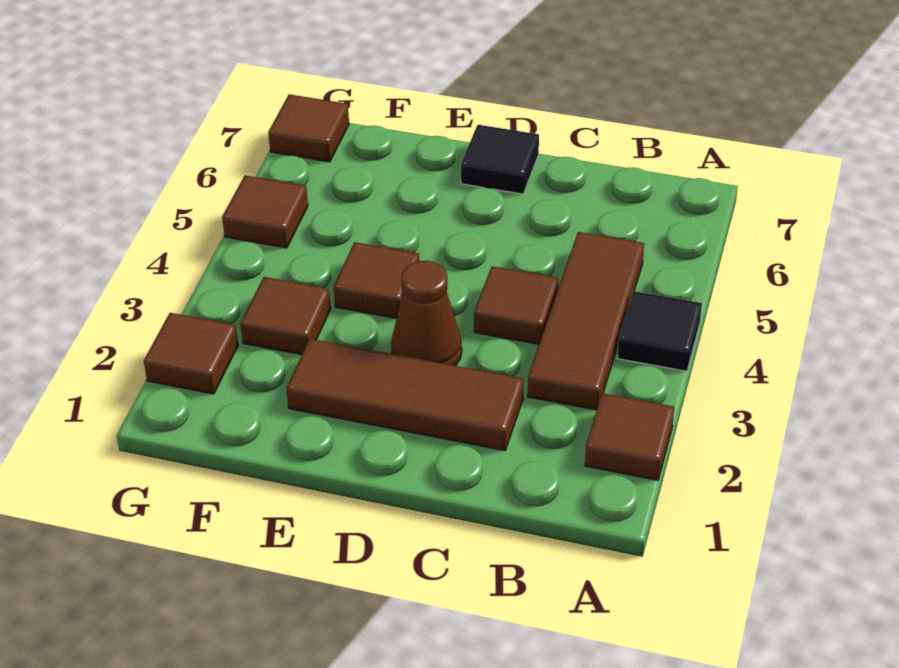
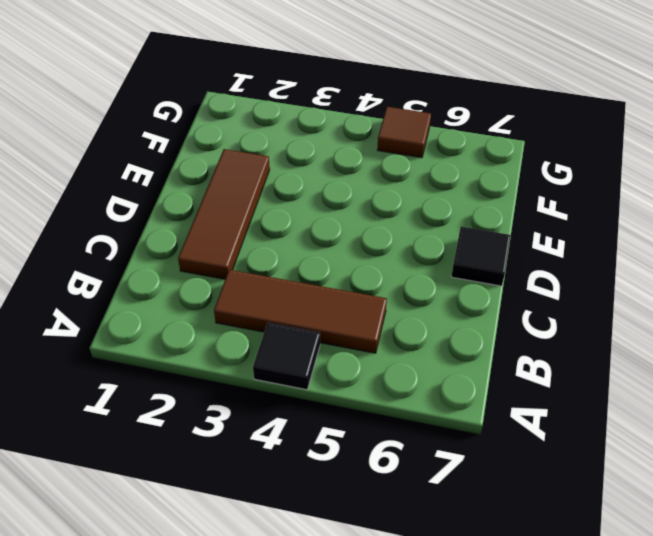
none -> brown 1x1 tile [585,393,674,480]
none -> brown 1x1 tile [474,266,558,344]
none -> brown 1x1 cone [391,261,462,366]

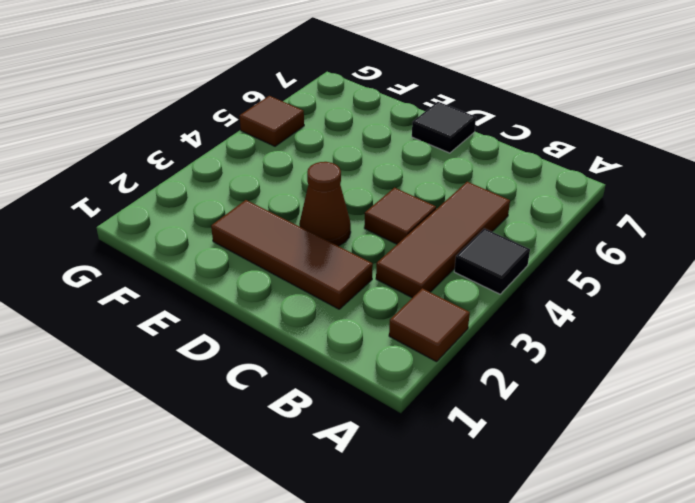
none -> brown 1x1 tile [334,242,419,318]
none -> brown 1x1 tile [240,277,331,355]
none -> brown 1x1 tile [144,313,238,394]

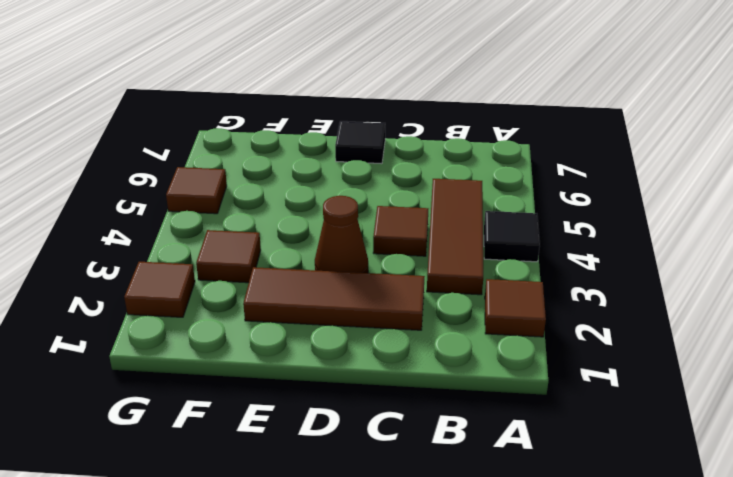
none -> brown 1x1 tile [334,242,419,318]
none -> brown 1x1 tile [268,94,349,162]

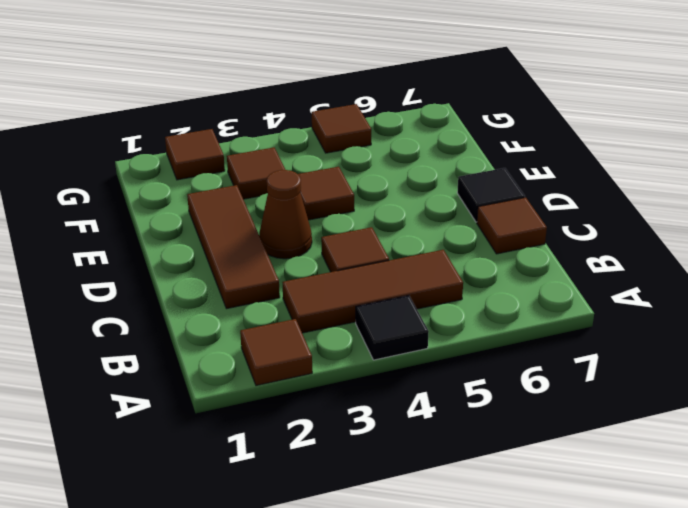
brown 1x1 tile [477,198,547,254] -> brown 1x1 tile moved to [268,94,349,162]

